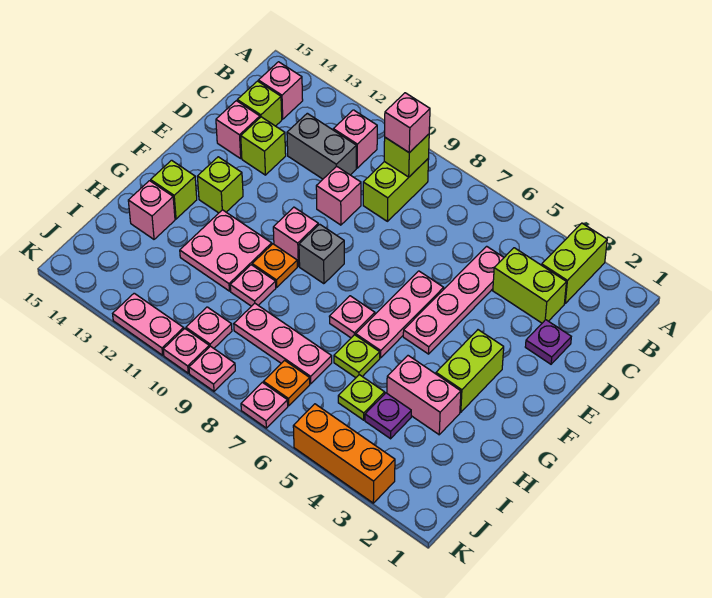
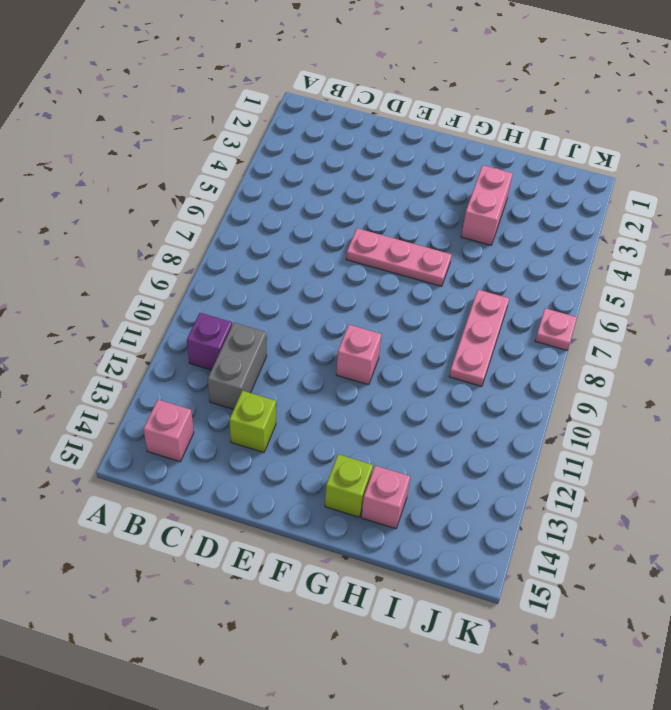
purple 1x1 brick [187,313,232,370] -> pink 1x1 brick [333,110,377,168]
none -> lime 1x2 brick [542,223,607,303]
none -> lime 1x2 brick [363,159,429,221]
none -> lime 1x2 brick [493,248,566,323]
none -> pink 1x4 plate [403,246,504,354]

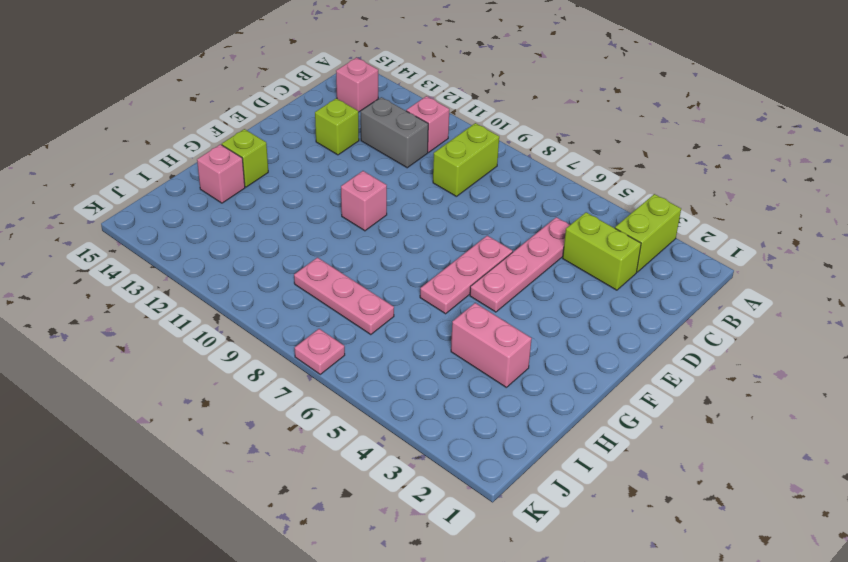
none -> lime 1x1 brick [237,81,282,126]
none -> purple 1x1 plate [525,320,571,364]
none -> pink 1x1 brick [316,166,361,225]
none -> pink 1x1 brick [216,101,260,158]

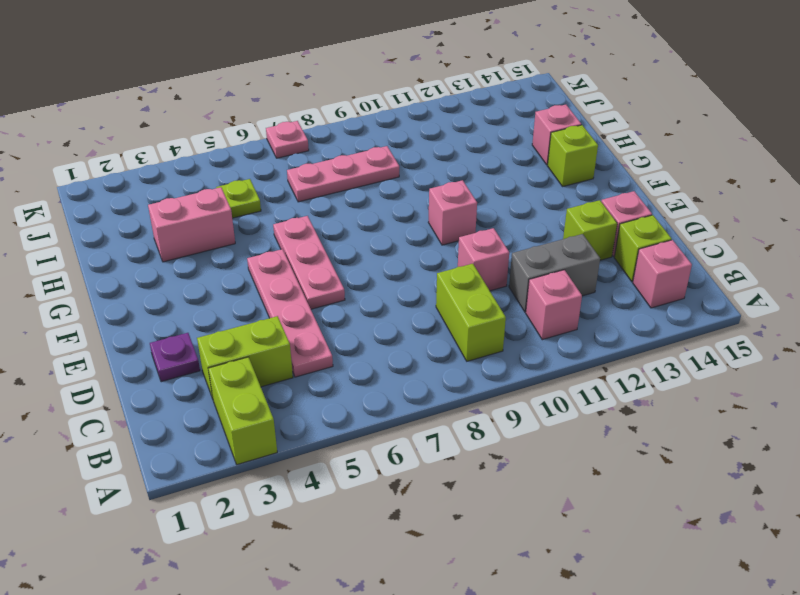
none -> lime 1x2 brick [436,330,504,412]
none -> grey 1x1 brick [299,224,344,284]
none -> lime 1x1 brick [197,157,243,213]
none -> pink 1x1 plate [329,296,375,338]

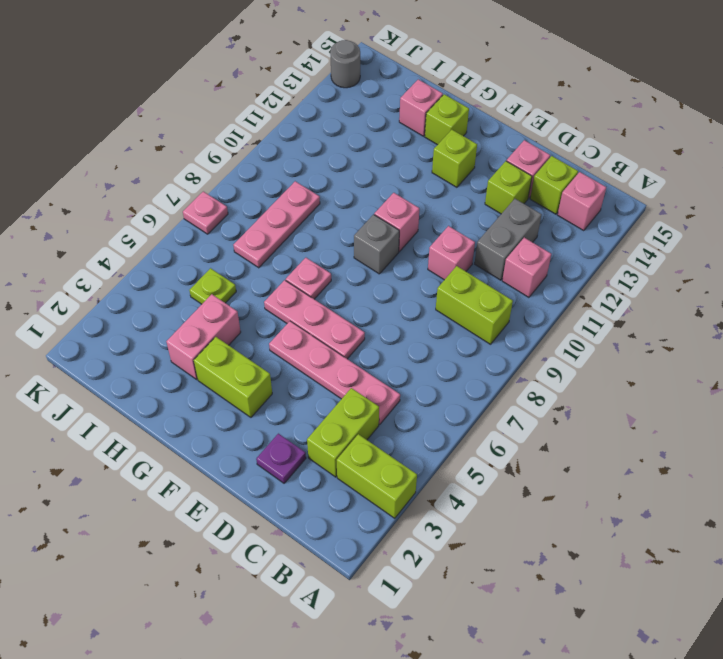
grey 1x1 round brick [330,40,360,88] -> none
none -> orange 1x1 plate [252,244,297,287]
none -> pink 2x2 plate [180,210,272,291]
none -> lime 1x1 plate [334,335,380,378]
none -> pink 1x1 plate [230,265,276,306]

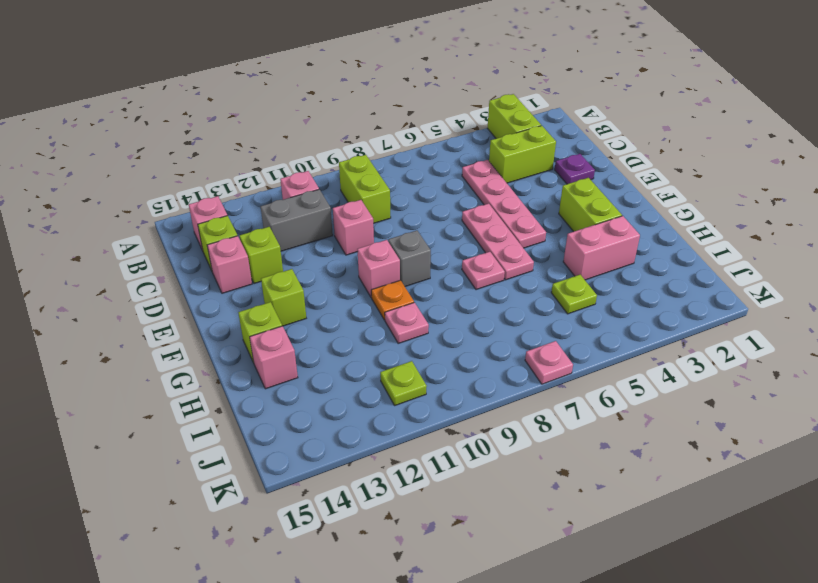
lime 1x1 plate [380,361,427,405] -> lime 1x1 plate moved to [334,335,380,378]
none -> pink 2x2 plate [180,210,272,291]
none -> purple 1x1 plate [365,393,411,439]
none -> pink 1x3 plate [234,303,332,384]
none -> orange 1x1 plate [263,360,310,406]

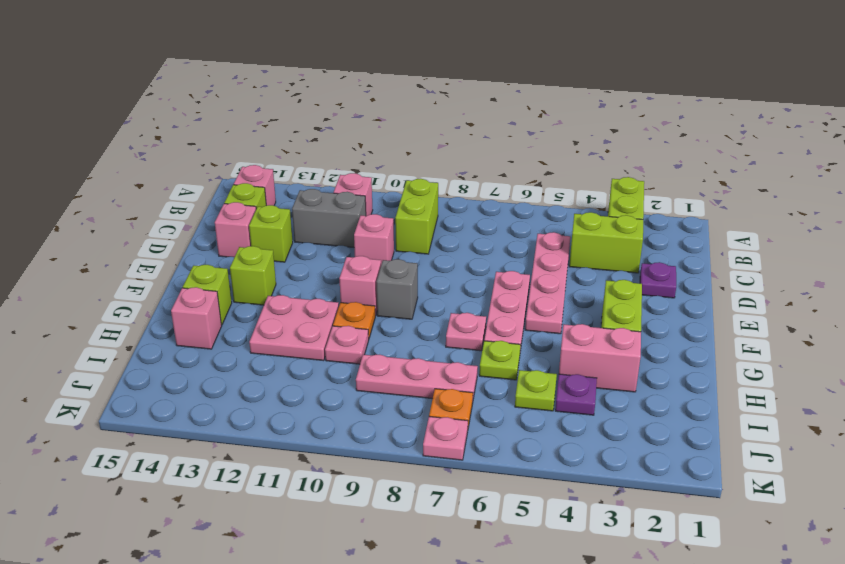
none -> pink 1x1 plate [186,307,232,348]
none -> orange 1x3 brick [293,404,395,503]
none -> pink 1x1 plate [189,346,235,391]
none -> pink 1x1 plate [163,329,209,373]

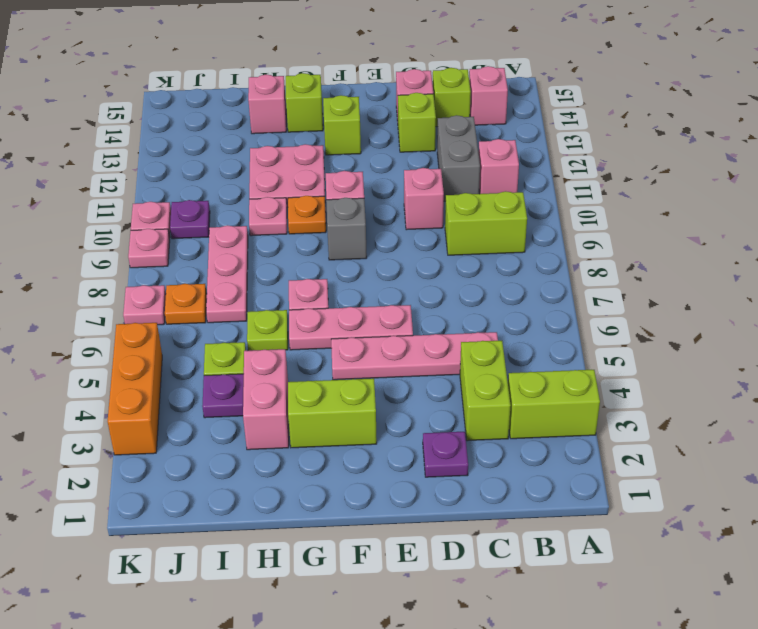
purple 1x1 plate [170,200,210,239] -> pink 1x1 plate [186,307,232,348]
none -> pink 1x2 plate [113,293,184,355]
none -> lime 1x1 brick [384,134,429,177]
none -> pink 1x1 brick [385,93,430,153]

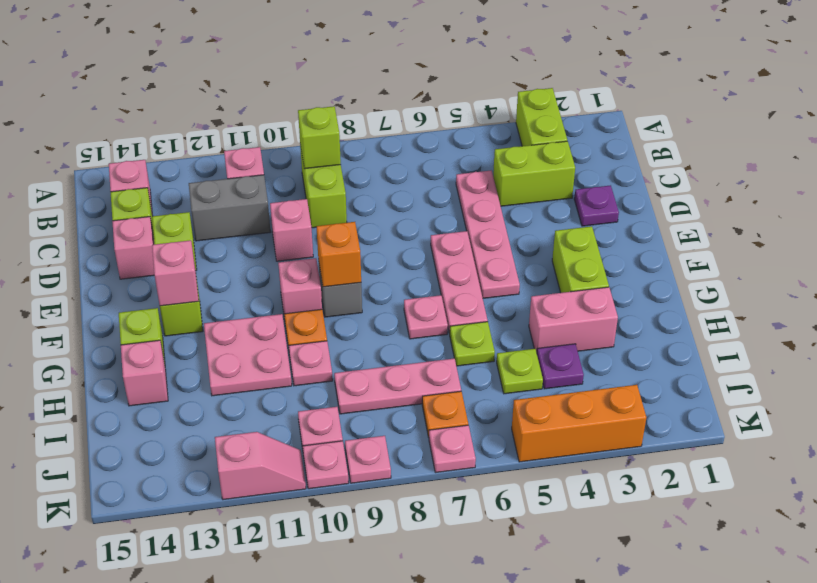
orange 1x1 brick [316,222,361,287] -> none
pink 1x1 brick [152,240,199,306] -> pink 1x1 brick moved to [385,93,430,153]
pink 1x2 slope [215,432,306,500] -> pink 1x2 plate [113,293,184,355]

